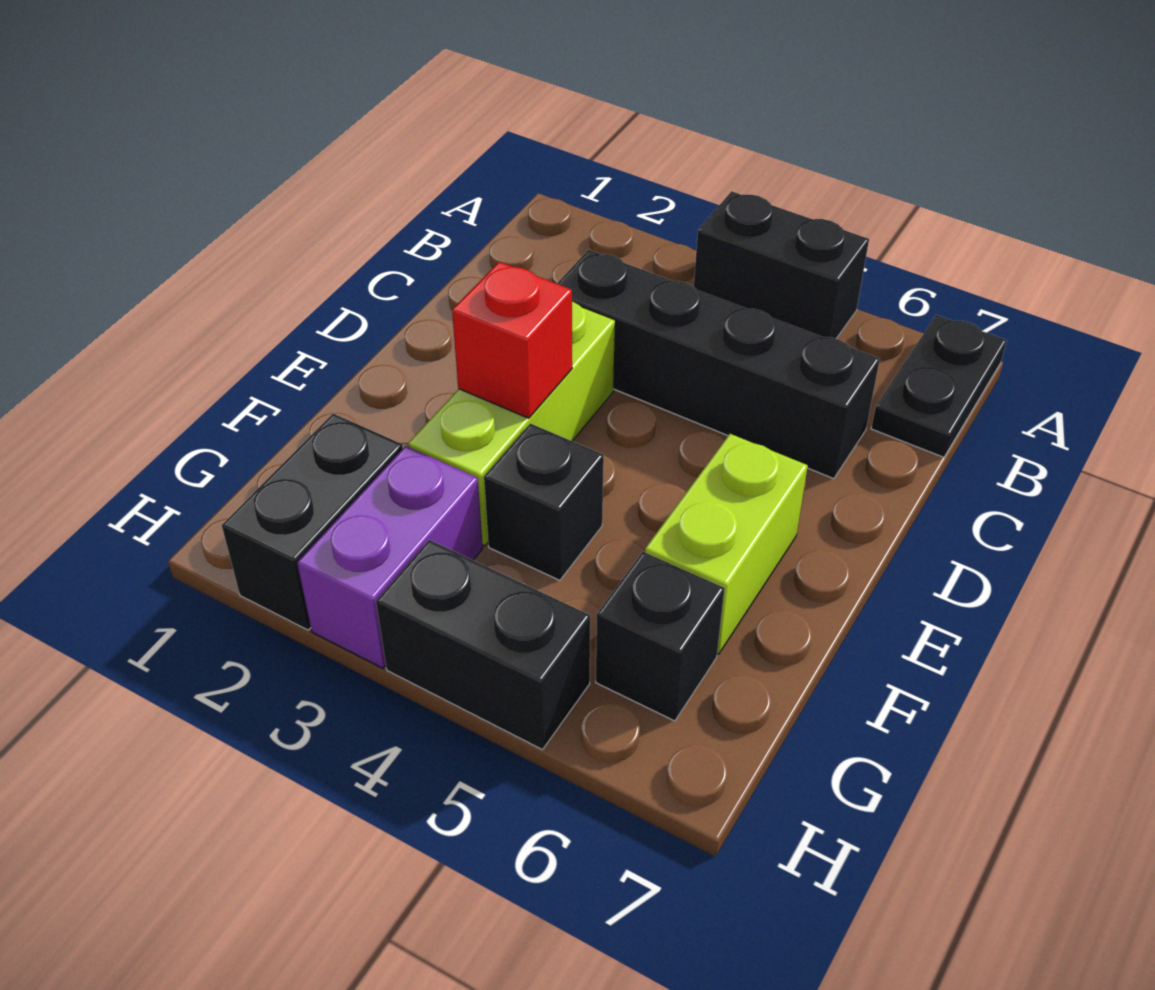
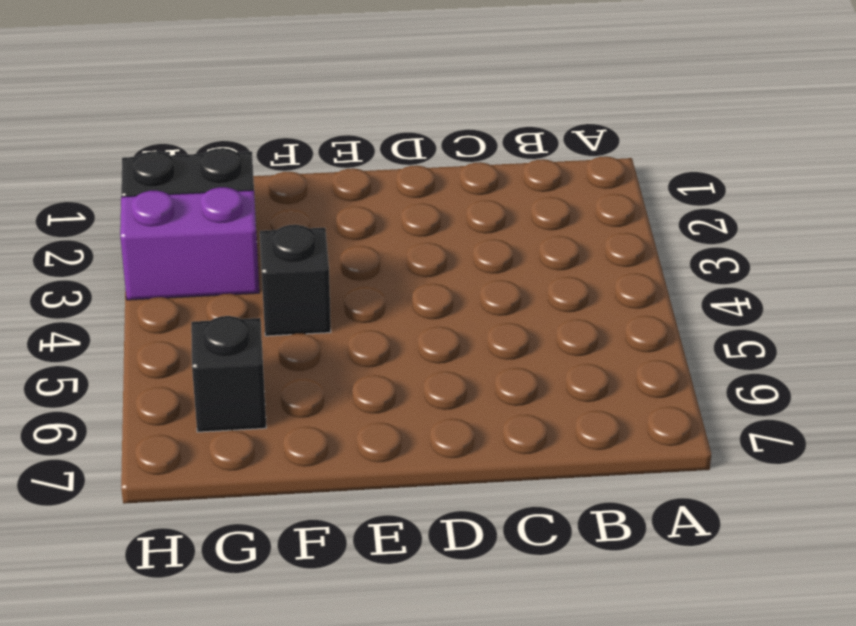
none -> black 1x2 brick [694,191,869,339]
none -> black 1x2 plate [871,315,1007,457]

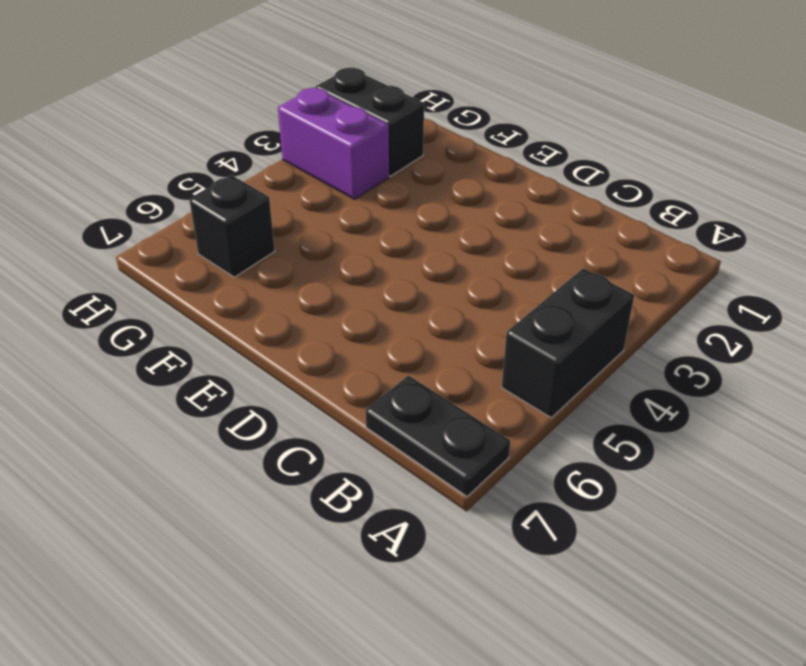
none -> black 1x4 brick [557,250,880,479]
none -> lime 1x3 brick [408,302,615,546]

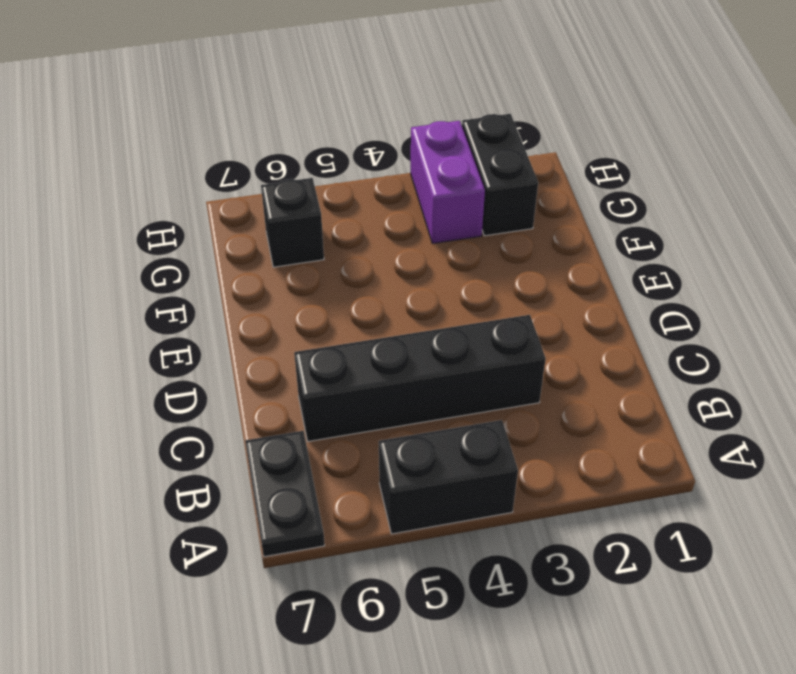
none -> lime 1x3 brick [408,302,615,546]
none -> lime 1x2 brick [645,434,808,654]

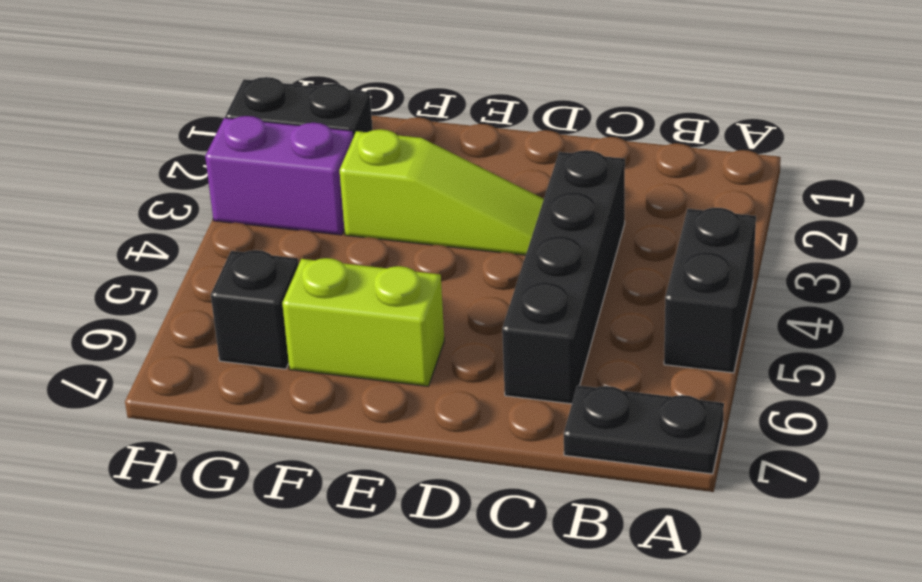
lime 1x3 slope [340,129,544,255] -> lime 1x3 brick [408,302,615,546]
none -> black 1x1 brick [484,423,604,580]
none -> black 1x2 brick [376,540,590,750]

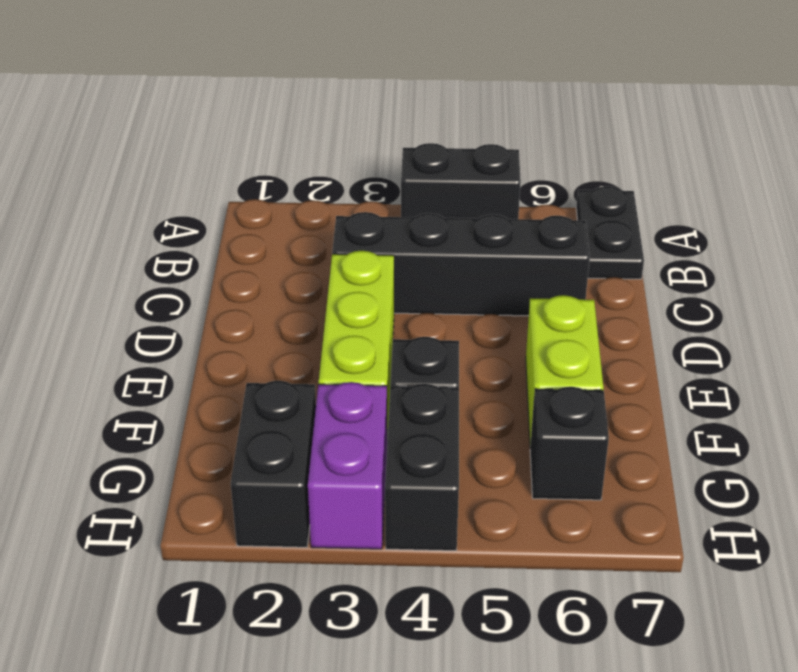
black 1x2 brick [385,384,459,551] -> black 1x2 brick turned to [376,540,590,750]
none -> red 1x1 brick [452,262,572,418]

